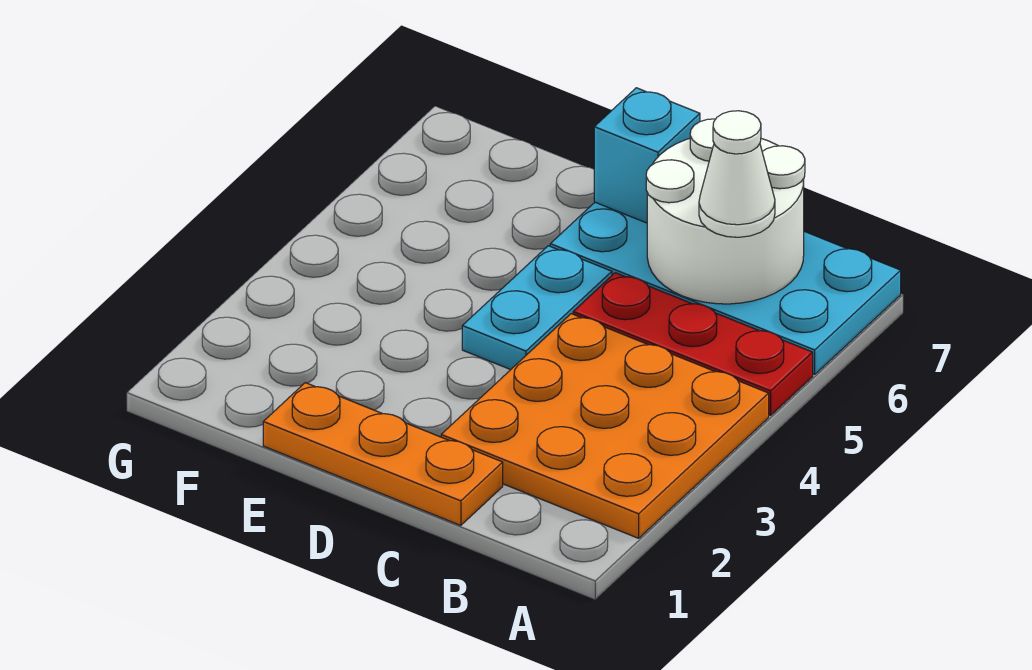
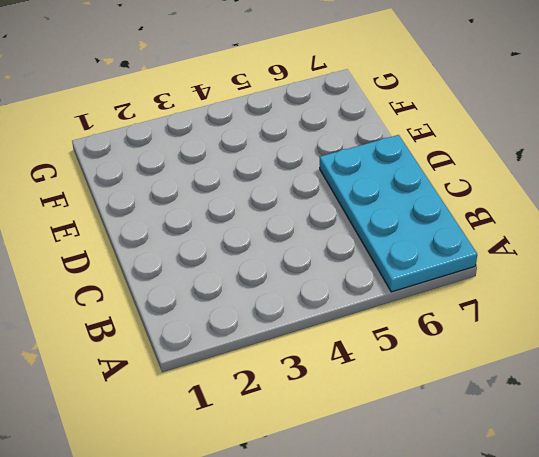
none -> orange 3x3 plate [441,314,769,538]
none -> red 1x3 plate [573,273,813,415]

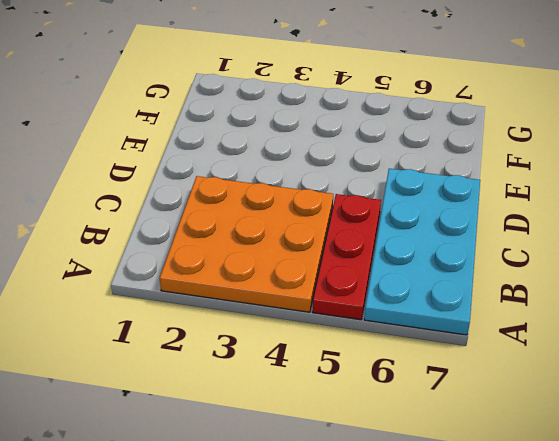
none -> orange 1x3 plate [263,383,503,525]
none -> cyan 1x2 plate [462,246,612,370]

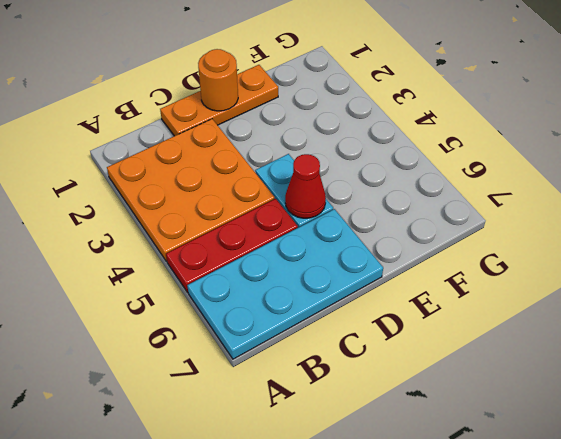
orange 1x1 round brick [198,49,238,111] -> none
red 1x1 cone [285,154,326,218] -> none
none -> white 2x2 round brick [646,119,805,304]
none -> cyan 1x1 brick [594,88,700,223]

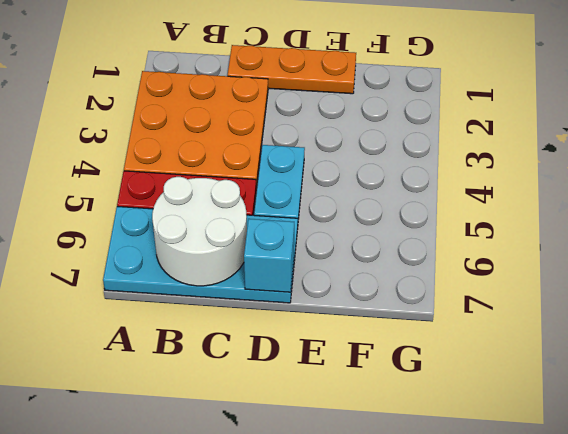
none -> white 1x1 cone [699,111,775,237]

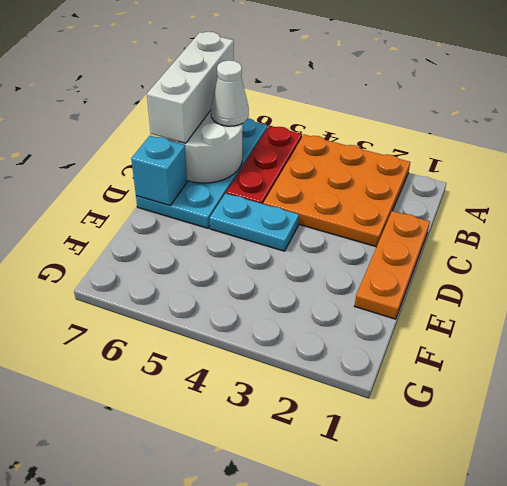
white 1x3 brick [147,32,234,143] -> none

